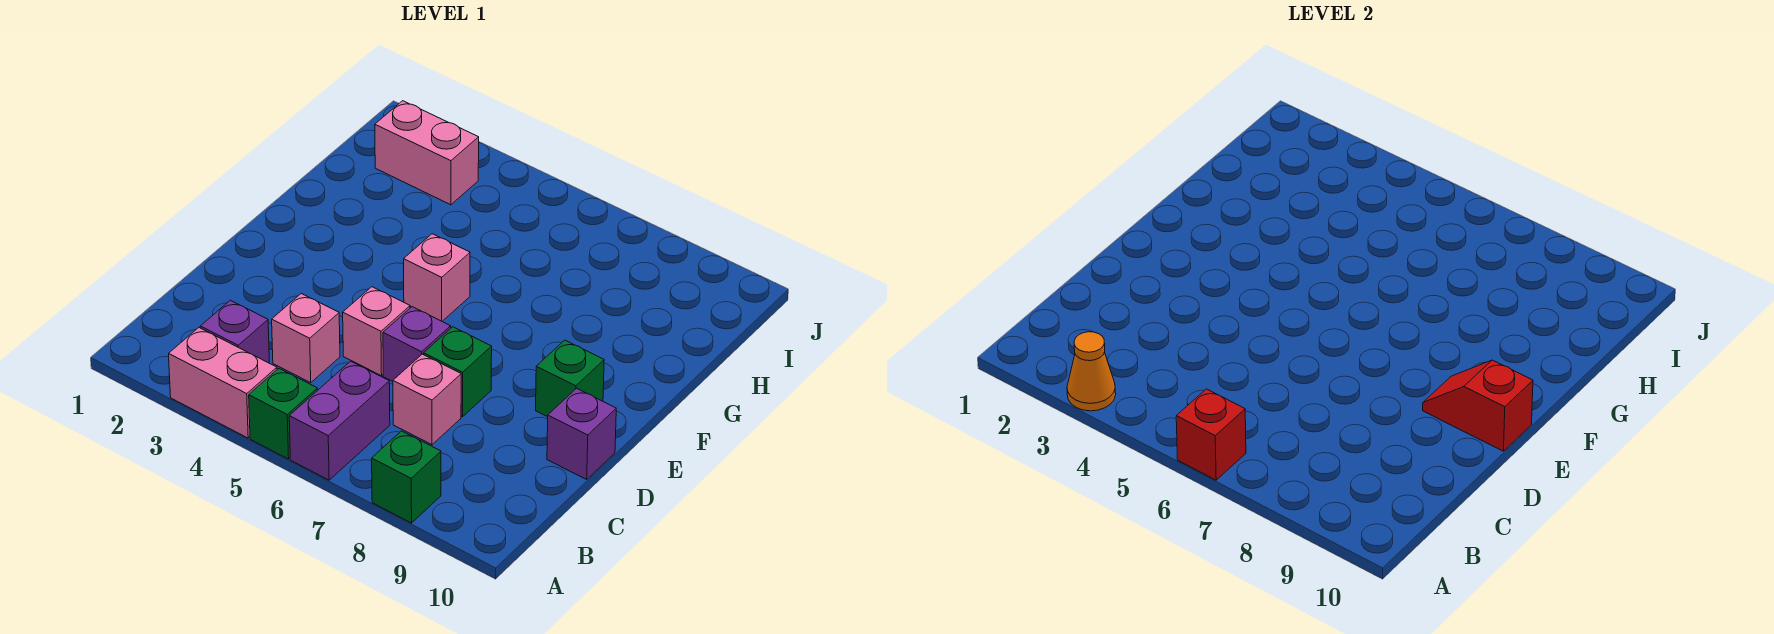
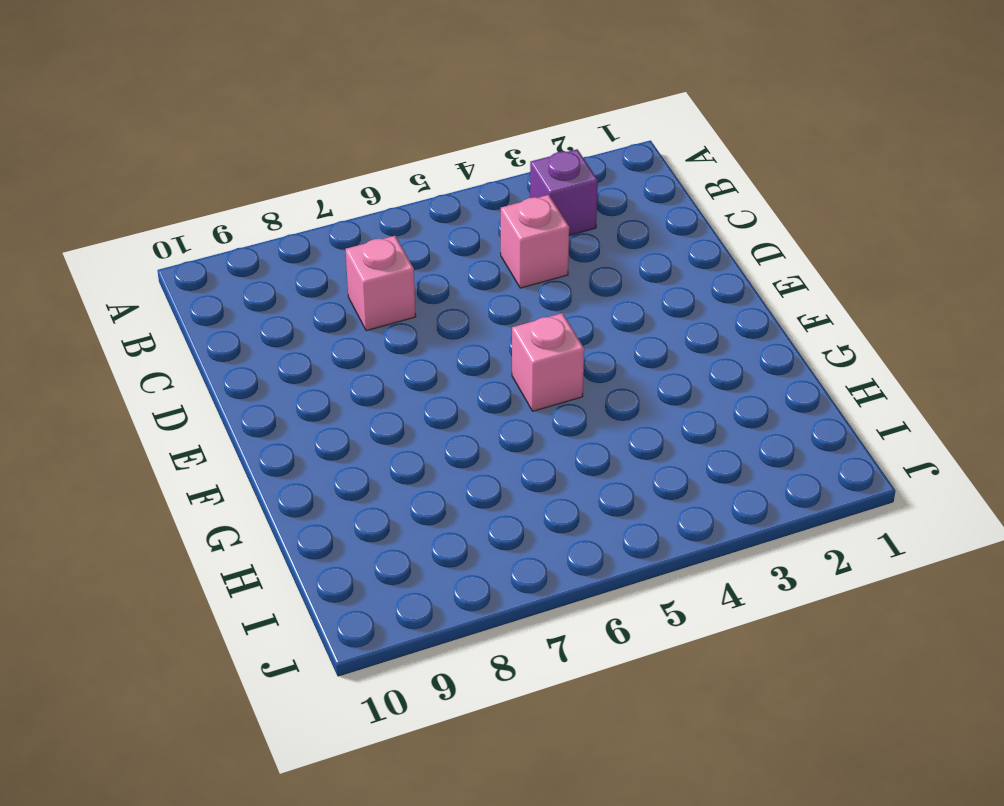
none -> pink 1x2 brick [169,328,277,438]
none -> green 1x1 brick [249,369,318,459]
none -> purple 1x2 brick [289,361,390,480]

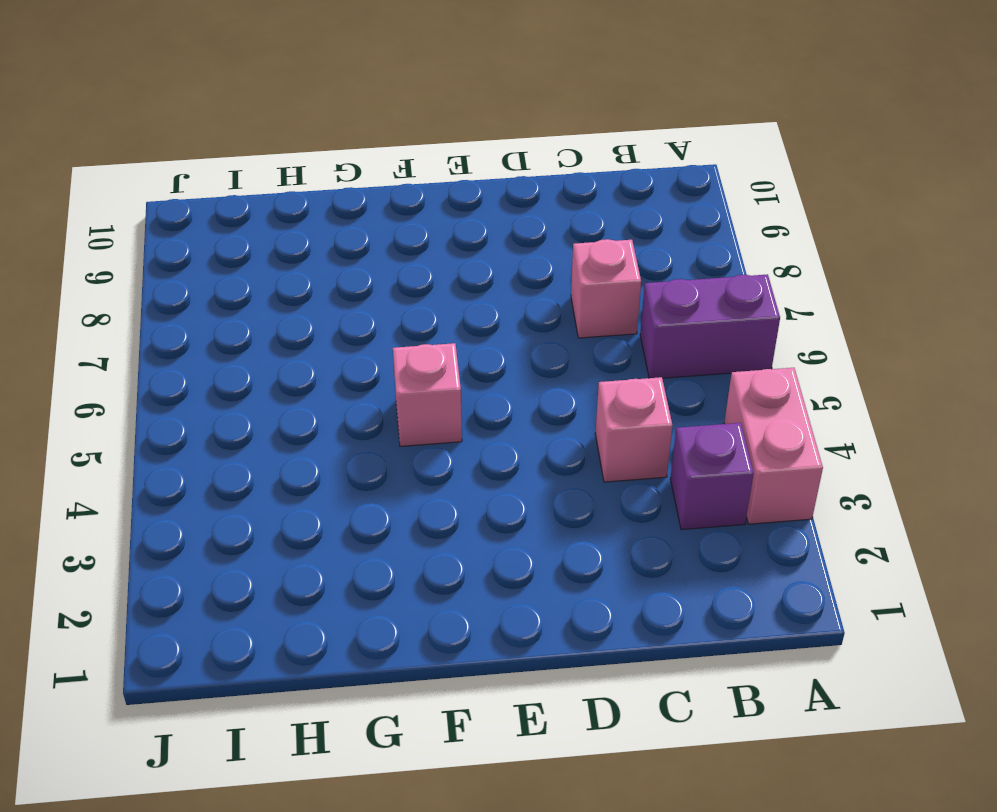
none -> green 1x1 brick [249,369,318,459]
none -> green 1x1 brick [372,431,441,523]
none -> pink 1x1 brick [343,287,410,376]

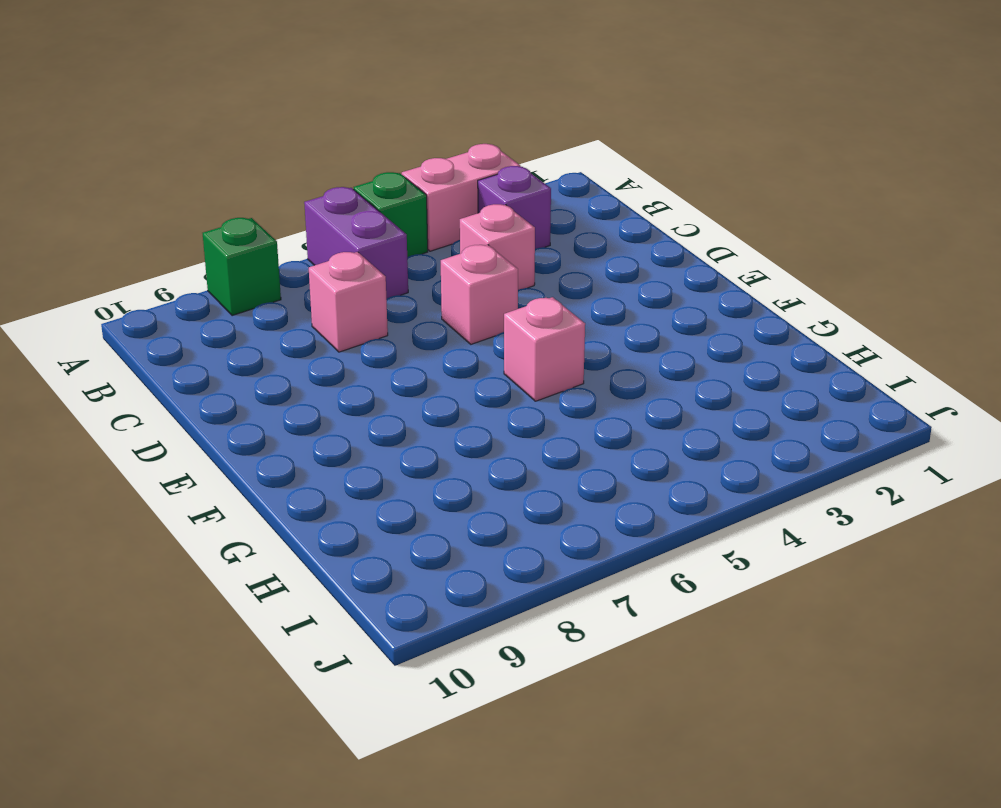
none -> purple 1x1 brick [383,307,451,381]
none -> green 1x1 brick [424,327,492,417]
none -> purple 1x1 brick [547,388,616,479]

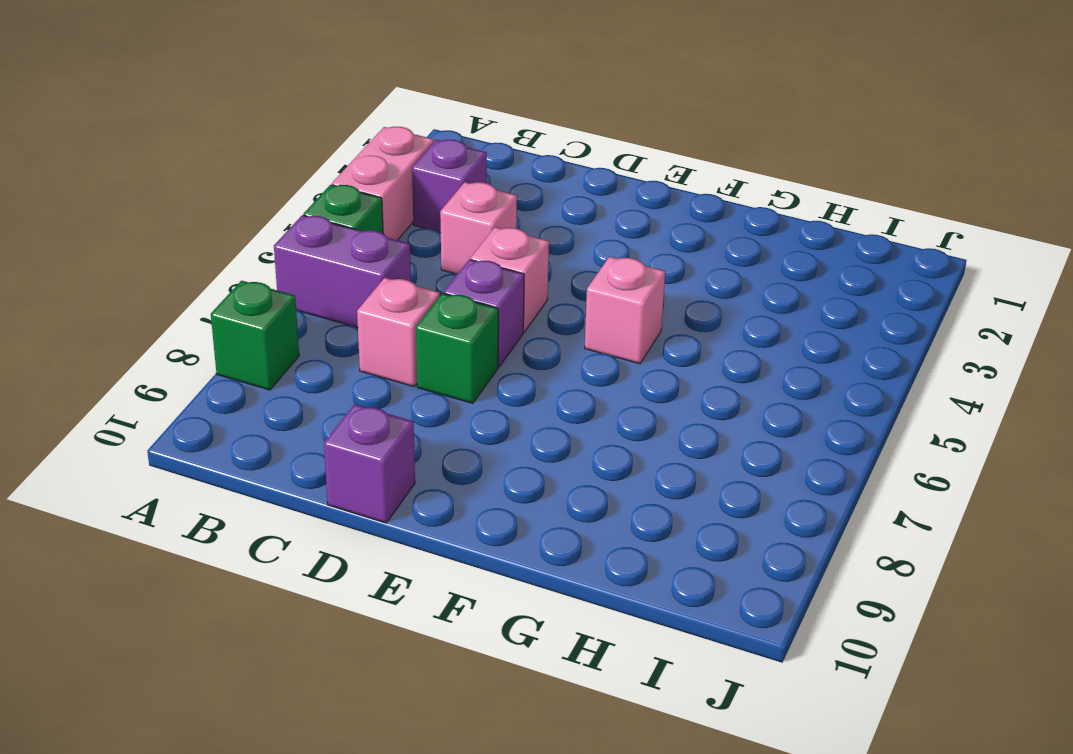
none -> green 1x1 brick [536,340,604,417]
none -> pink 1x2 brick [375,101,479,205]
none -> orange 1x1 cone [1067,332,1116,411]

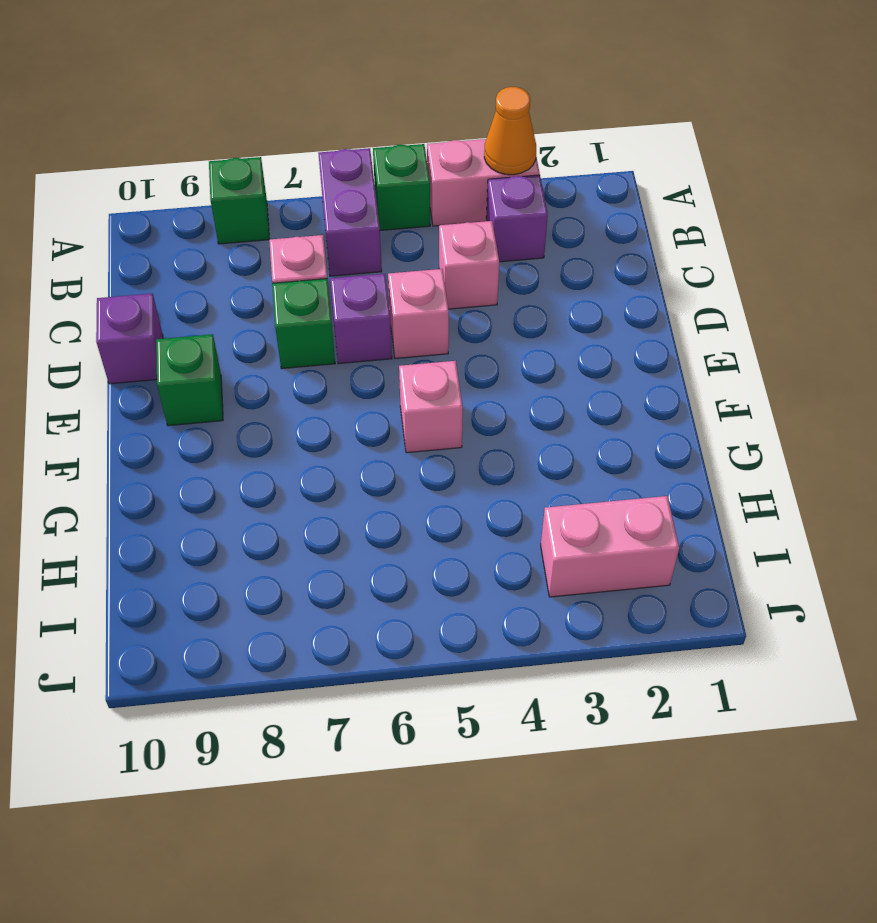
none -> red 1x1 brick [1176,389,1246,480]
none -> red 1x2 slope [1423,360,1533,451]

